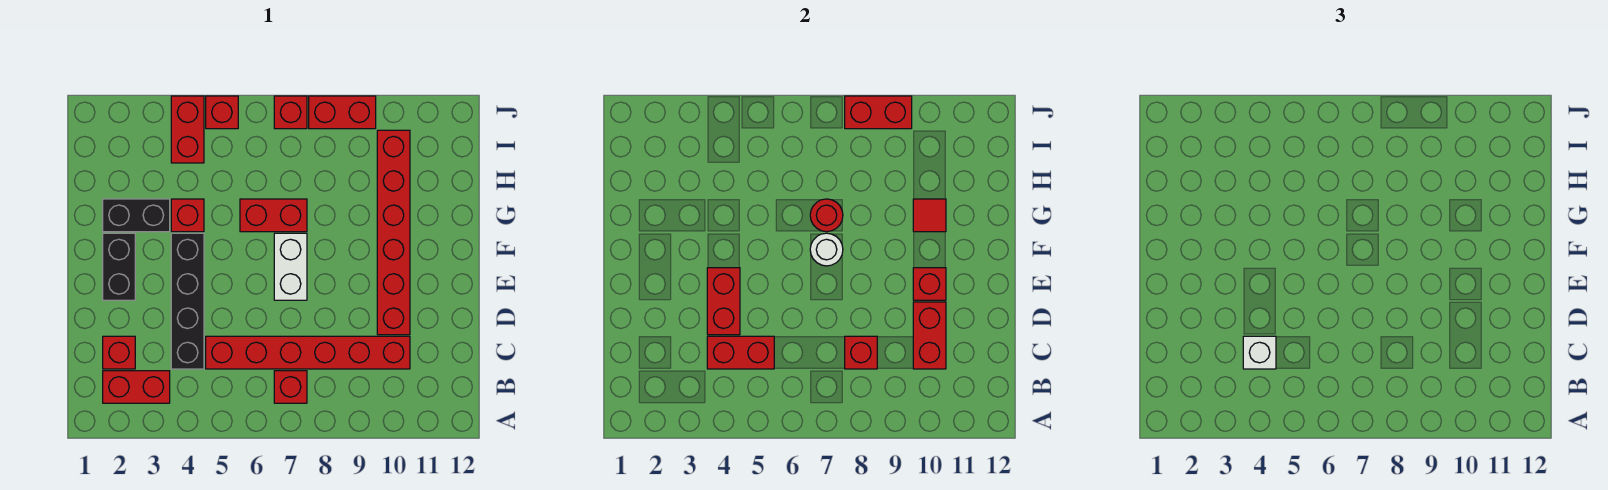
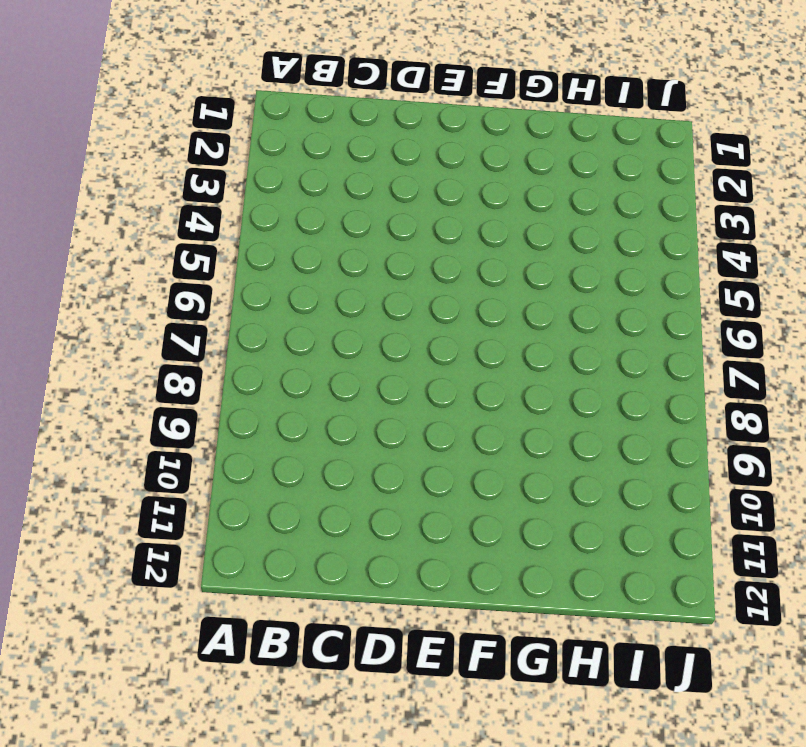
none -> red 1x2 brick [103,371,170,403]
none -> red 1x1 brick [274,371,307,403]
none -> red 1x1 brick [103,336,135,369]

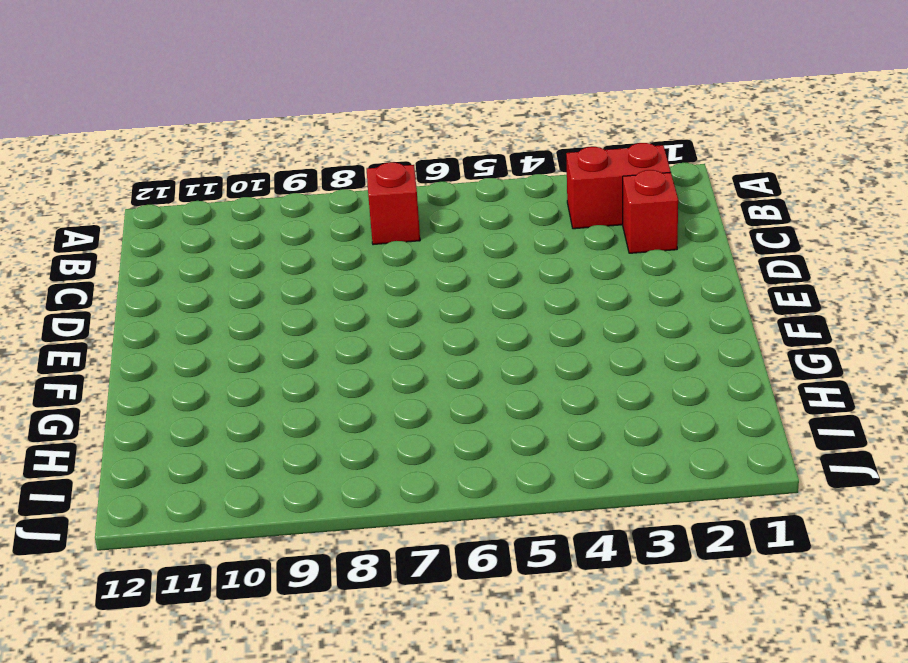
none -> black 1x4 brick [171,233,204,369]
none -> red 1x6 brick [206,336,410,369]
none -> red 1x6 brick [377,130,410,335]

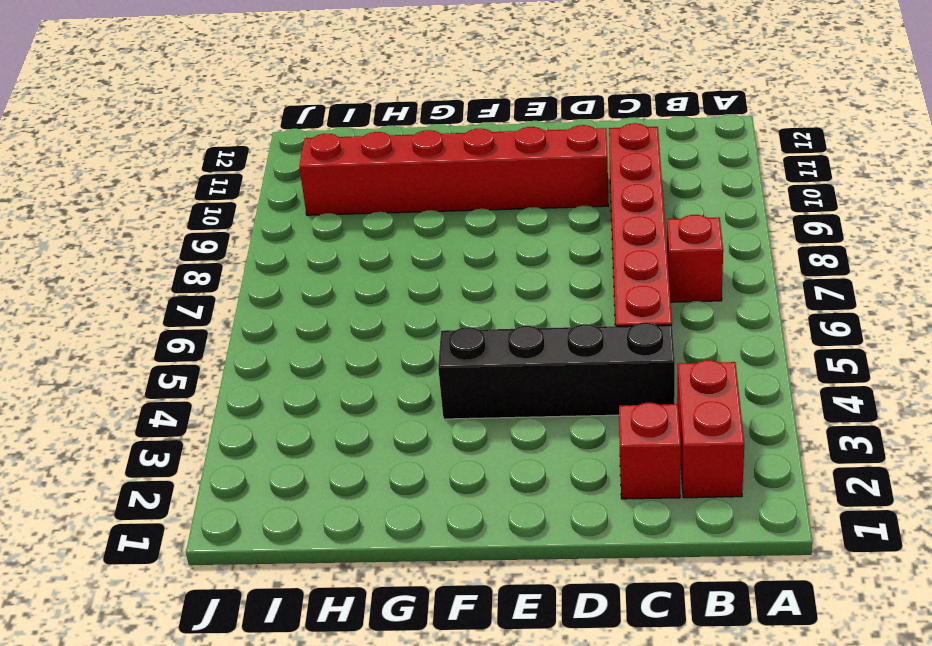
none -> black 1x2 brick [103,233,135,300]
none -> white 1x2 brick [274,233,307,300]
none -> black 1x2 brick [103,199,170,232]

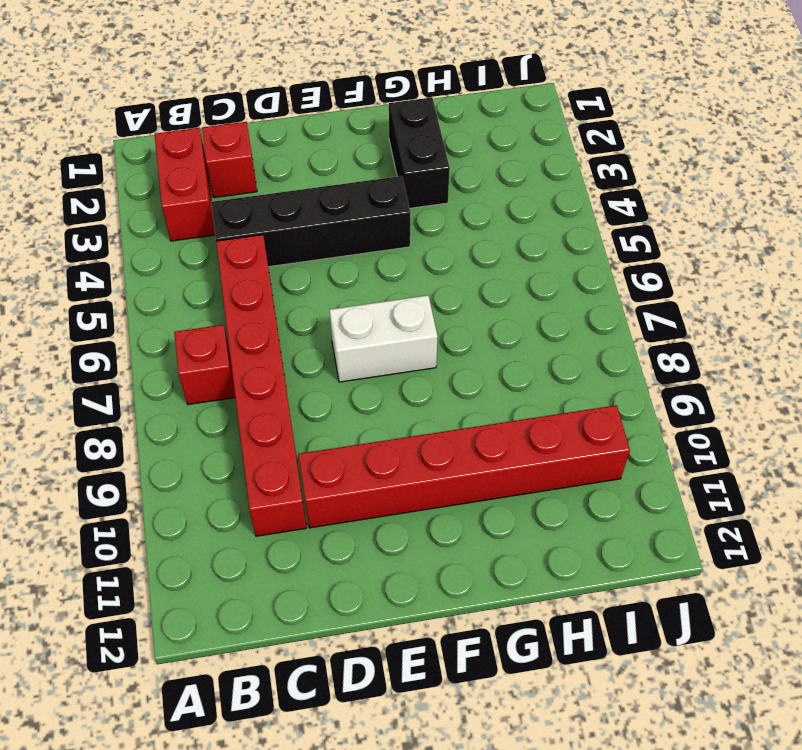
none -> black 1x2 brick [103,233,135,300]
none -> red 1x1 brick [171,199,204,232]
none -> red 1x2 brick [240,199,307,232]

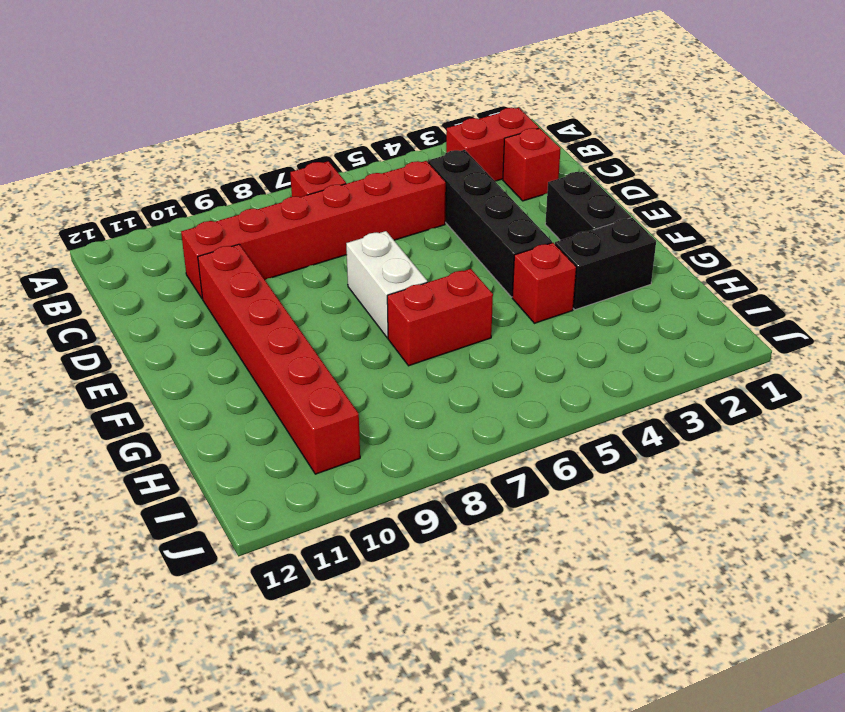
none -> red 1x2 brick [171,96,204,163]
none -> red 1x1 brick [206,96,238,129]
none -> red 1x1 brick [274,96,307,129]

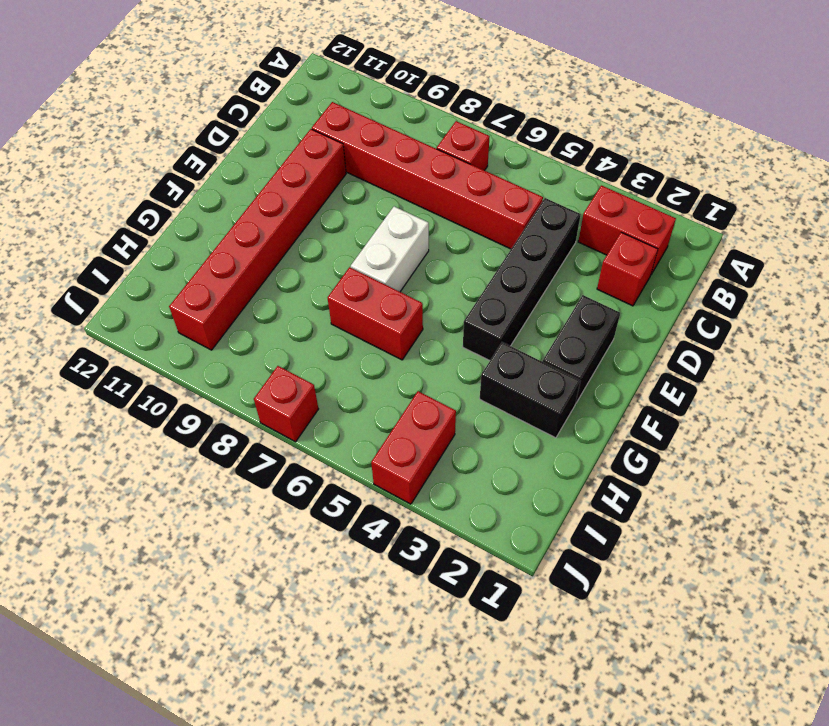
none -> red 1x1 brick [171,199,204,232]
none -> red 1x1 brick [206,96,238,129]
none -> red 1x2 brick [309,96,376,129]

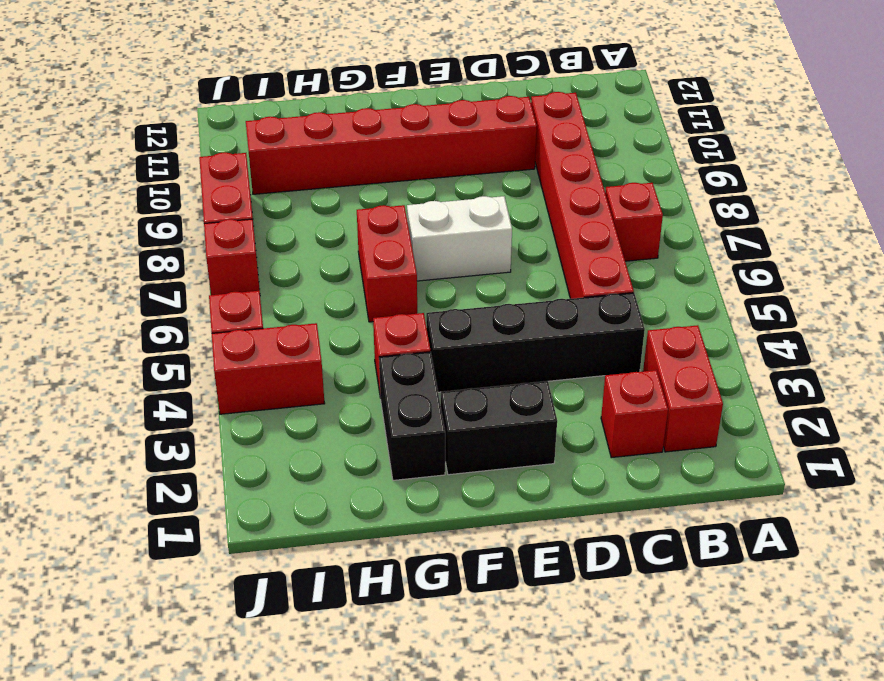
none -> red 1x2 brick [707,336,774,369]
none -> red 1x1 brick [845,336,877,369]
none -> red 1x2 brick [913,302,946,369]

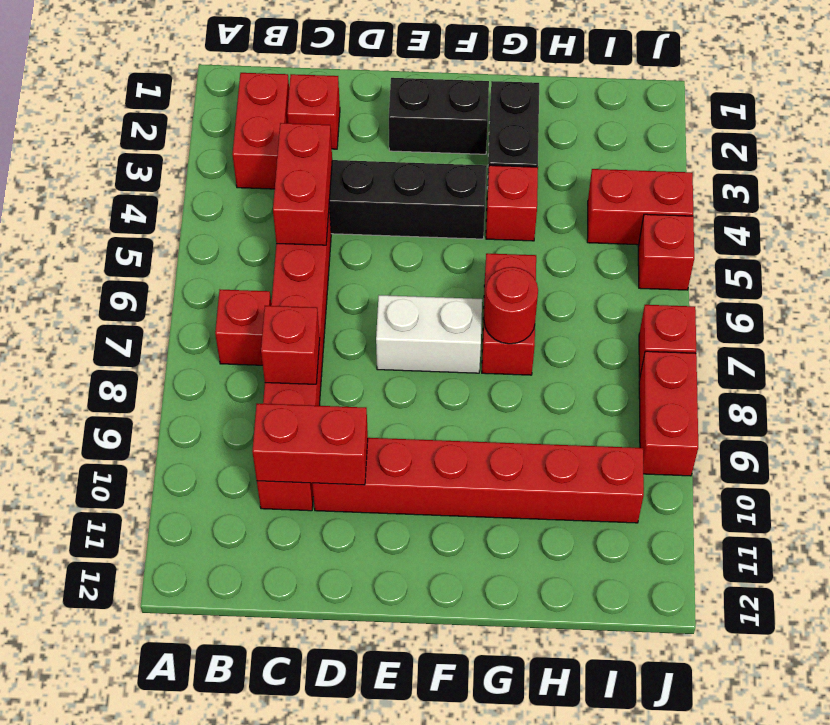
none -> red 1x2 brick [707,268,740,335]
none -> red 1x1 brick [913,268,946,300]
none -> white 1x1 round brick [810,233,843,266]

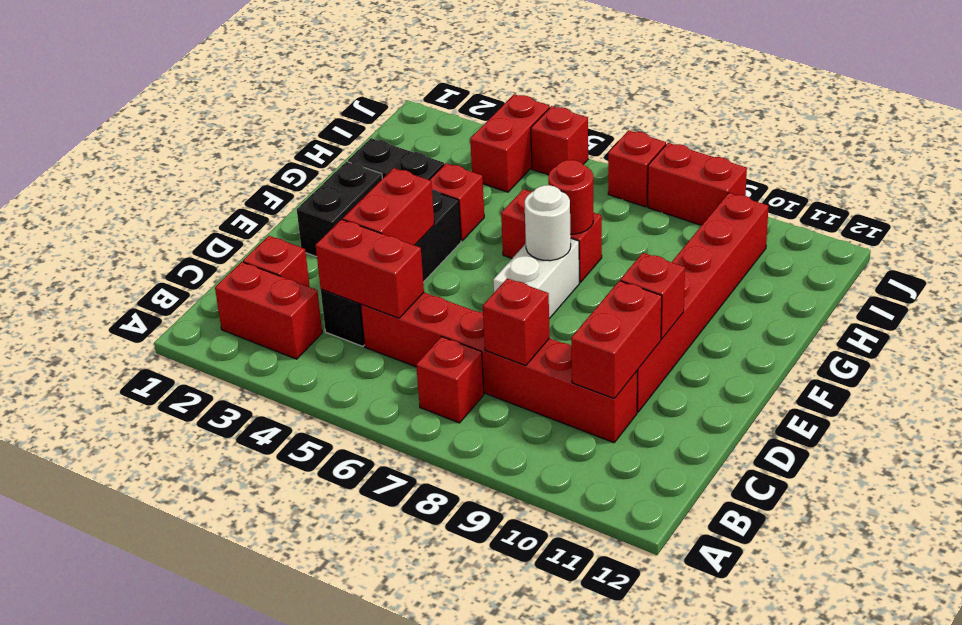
none -> red 1x1 tile [913,199,946,232]
none -> red 1x2 brick [845,96,912,129]
none -> white 1x1 brick [1243,336,1276,369]

